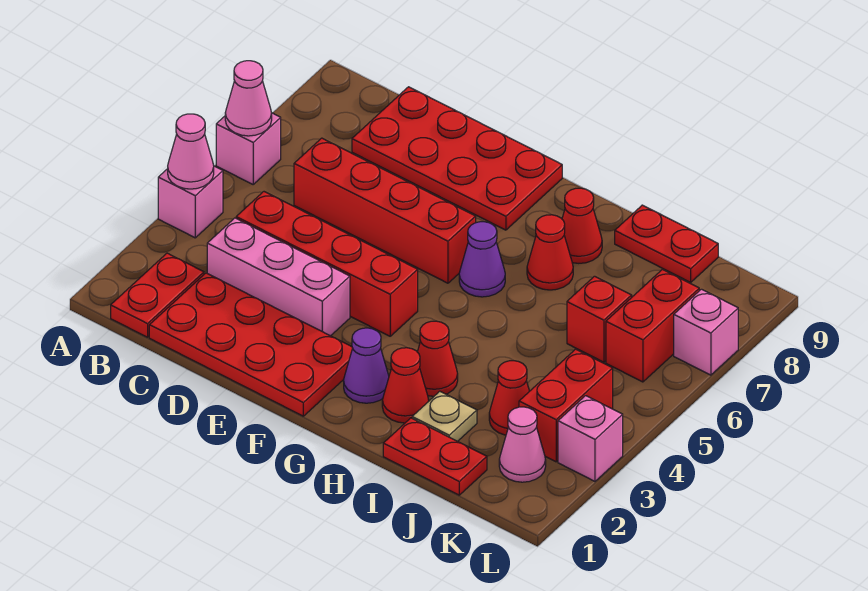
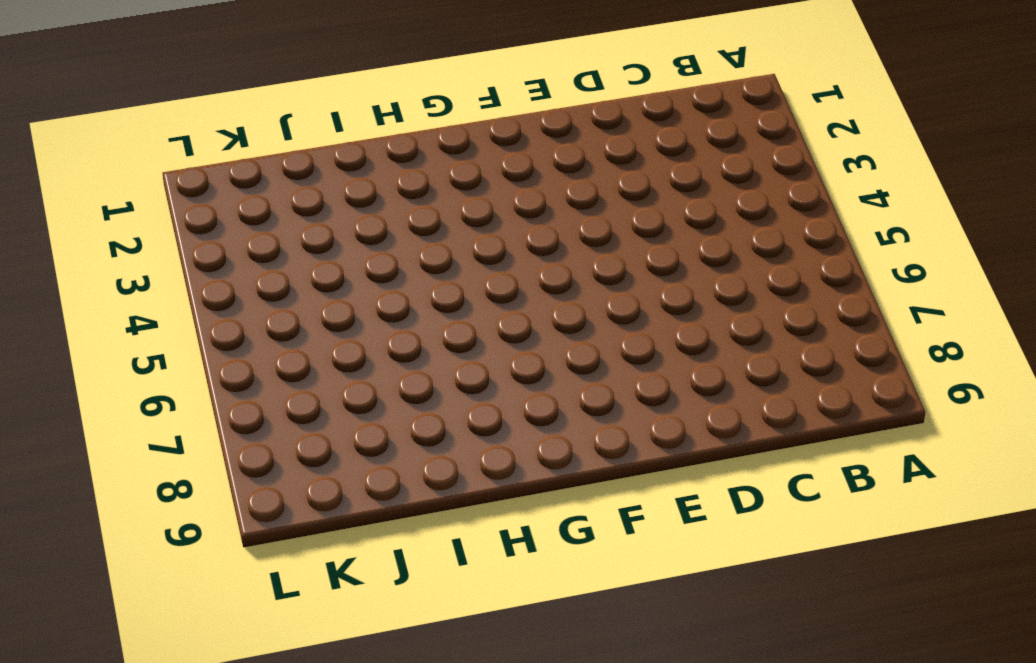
none -> pink 1x1 brick [158,166,223,238]
none -> pink 1x1 brick [216,113,281,184]
none -> red 1x2 plate [111,253,204,337]

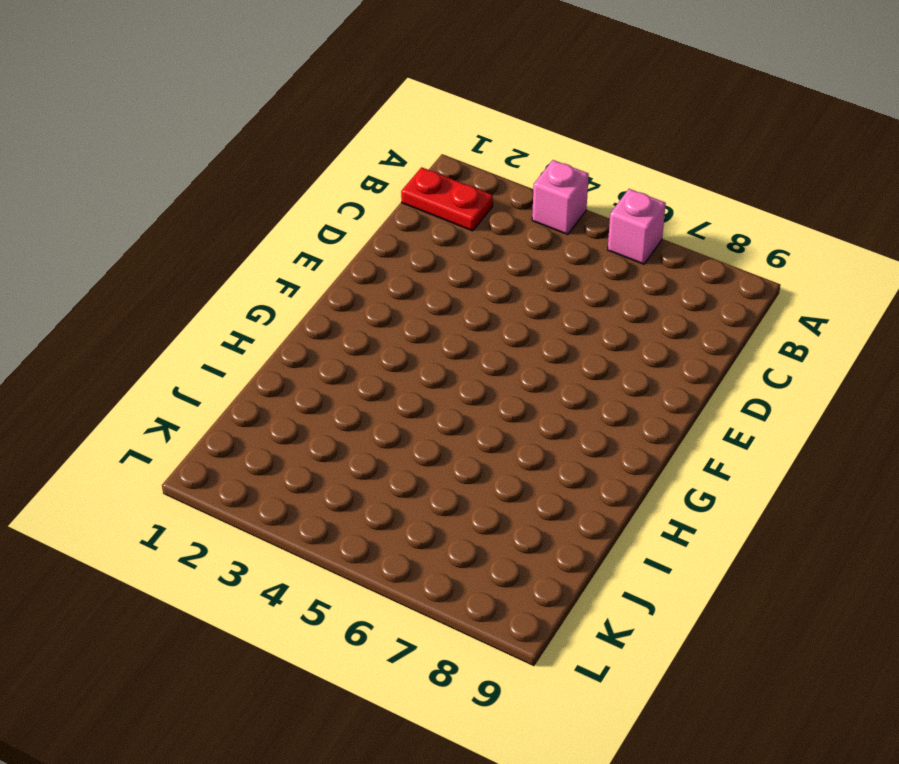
none -> red 2x4 plate [149,273,352,416]
none -> pink 1x3 brick [207,218,350,336]
none -> red 1x4 brick [236,192,418,336]

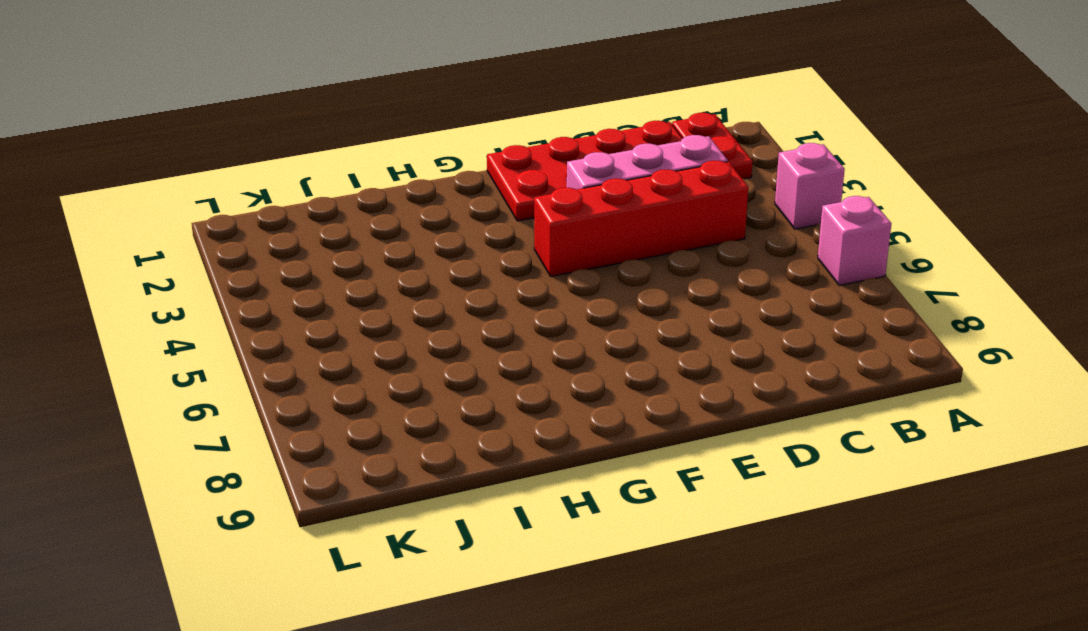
none -> red 1x4 brick [294,138,476,283]
none -> red 2x4 plate [352,87,562,230]
none -> purple 1x1 cone [344,328,389,403]

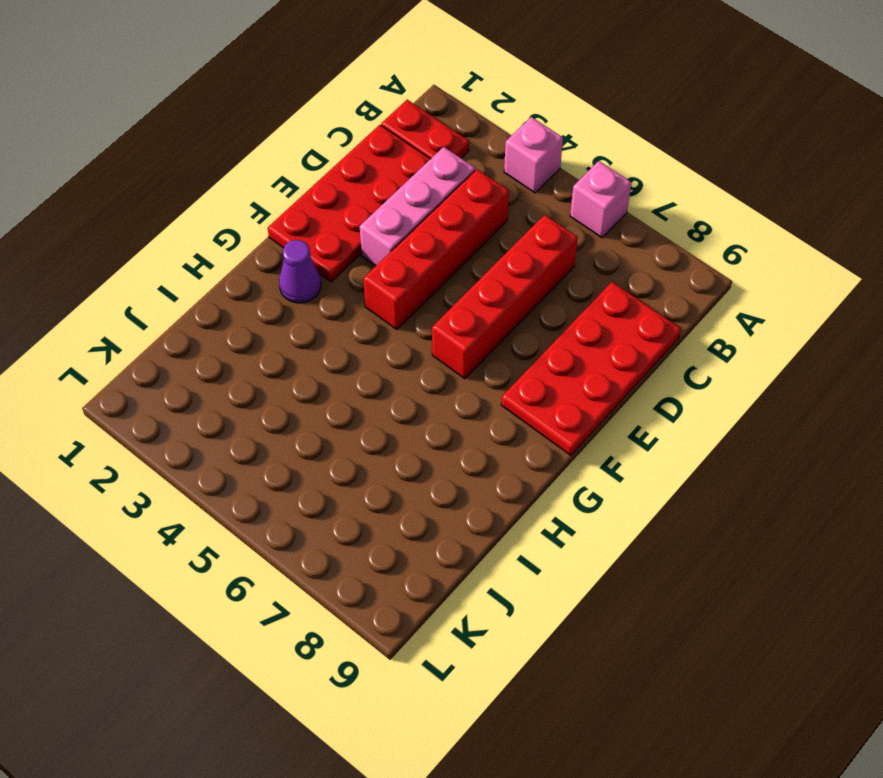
none -> purple 1x1 cone [459,222,505,297]
none -> red 1x1 cone [382,348,429,423]
none -> red 1x1 cone [418,321,458,396]

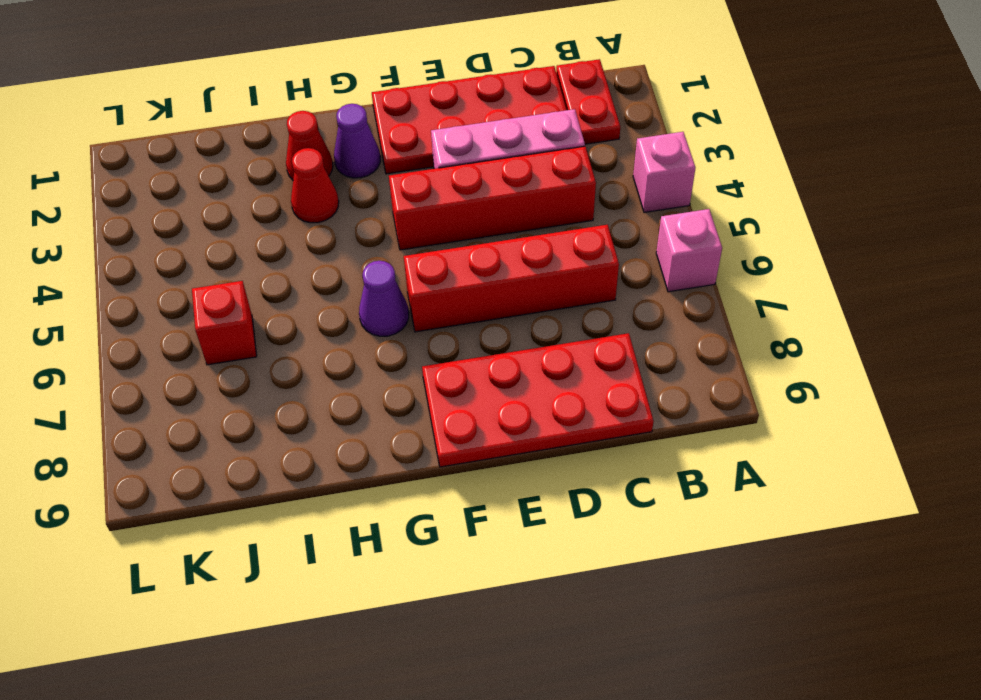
none -> red 1x1 cone [527,215,573,290]
none -> red 1x1 cone [562,188,602,263]
none -> red 1x2 plate [383,418,487,495]

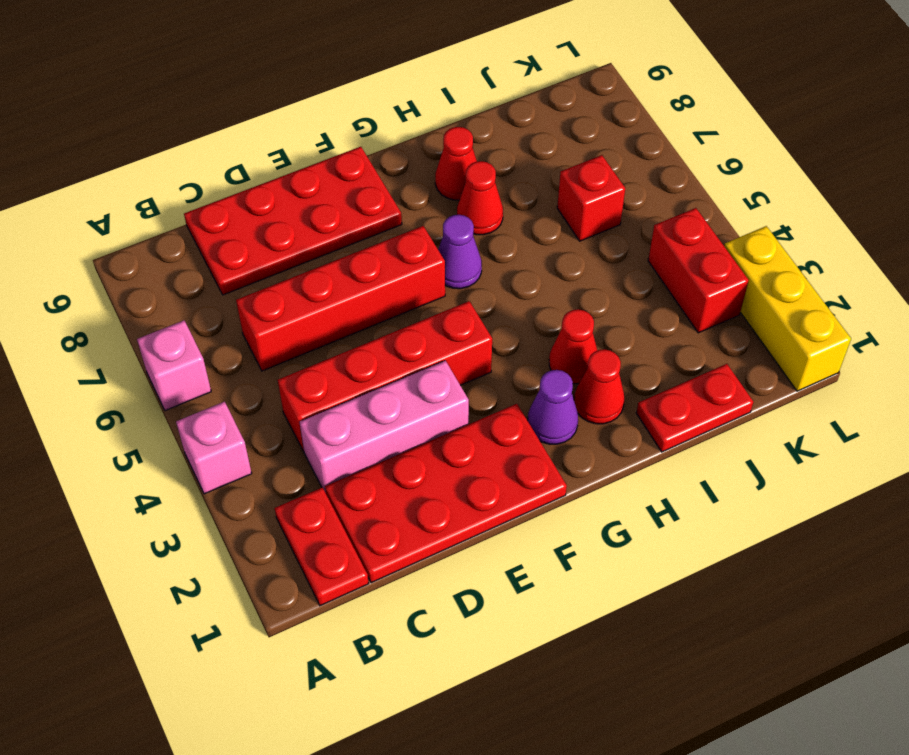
yellow 1x3 brick [724,226,851,391] -> pink 1x1 brick [558,396,623,481]
none -> tan 1x1 plate [412,391,477,441]
none -> red 1x2 plate [615,205,718,282]
none -> red 1x1 cone [489,361,529,435]

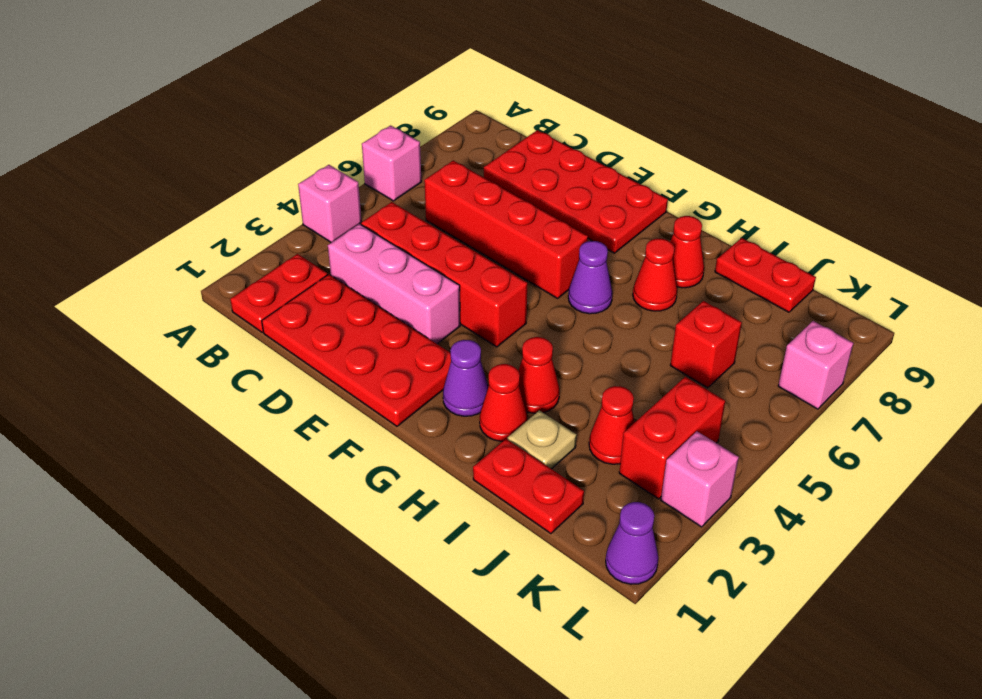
purple 1x1 cone [606,502,659,584] -> none
none -> pink 1x1 cone [499,407,546,482]
none -> red 1x2 brick [606,269,699,382]
none -> pink 1x1 cone [168,114,214,189]

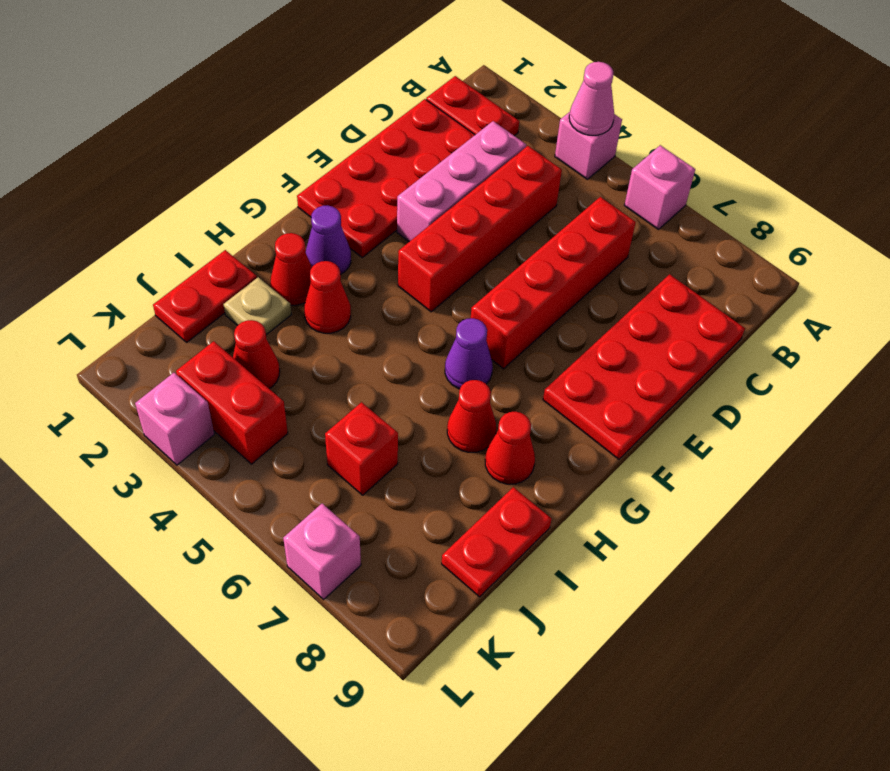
none -> pink 1x1 cone [499,407,546,482]
none -> red 1x2 brick [606,269,699,382]
none -> pink 1x1 cone [225,61,272,136]

